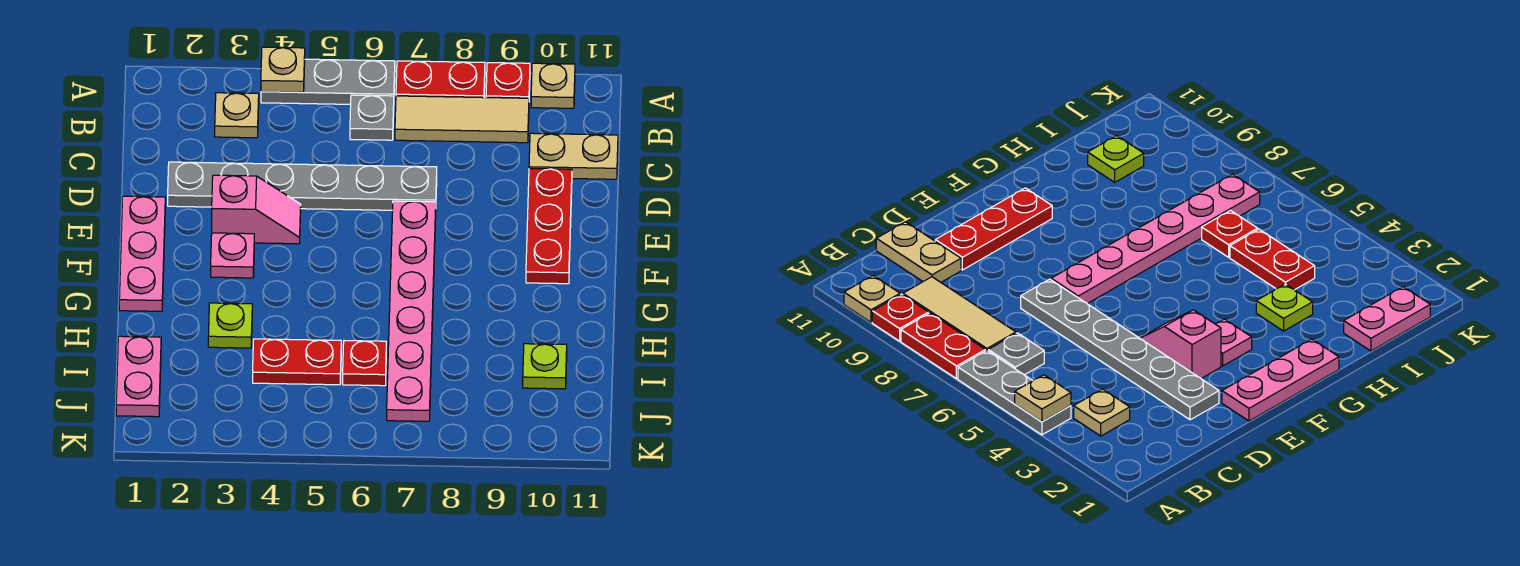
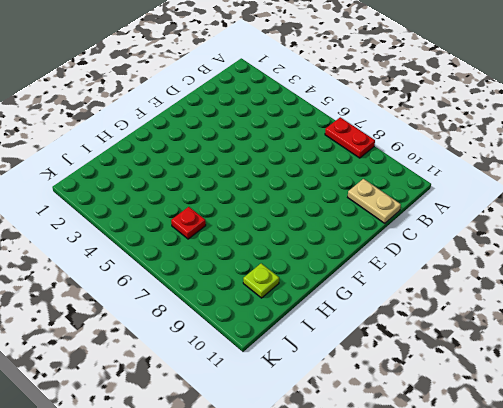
none -> grey 1x3 plate [261,59,395,104]
none -> red 1x1 plate [486,63,530,98]
none -> tan 1x1 plate [531,63,575,108]

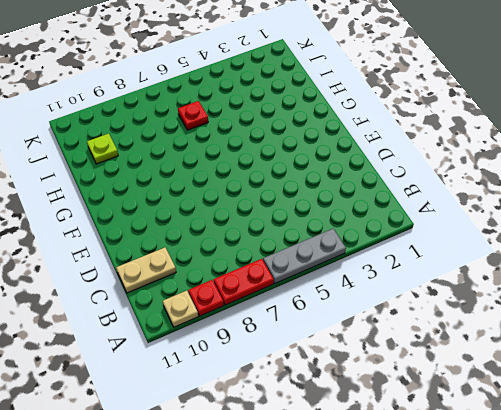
none -> tan 1x1 plate [215,93,259,138]
none -> grey 1x1 plate [350,95,394,140]
none -> tan 1x3 tile [395,96,529,143]

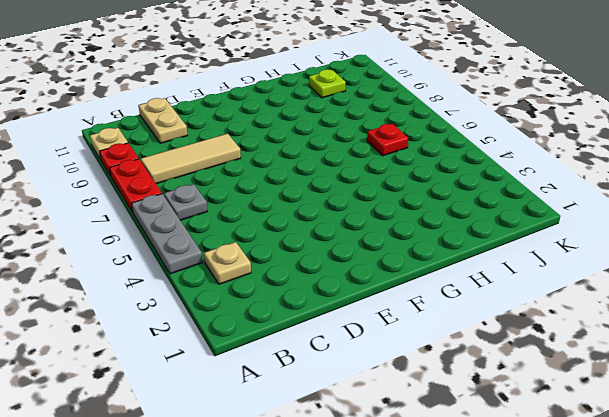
tan 1x3 tile [141,134,241,184] -> tan 1x3 tile turned to [395,96,529,143]
none -> grey 1x6 plate [168,162,437,210]
none -> red 1x3 plate [526,168,572,284]
none -> pink 1x3 plate [119,196,165,311]

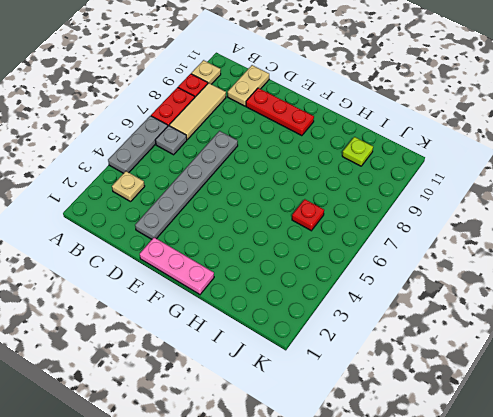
none -> pink 1x2 slope [212,175,301,244]
none -> pink 1x6 plate [387,201,436,421]
none -> pink 1x1 plate [211,233,254,278]

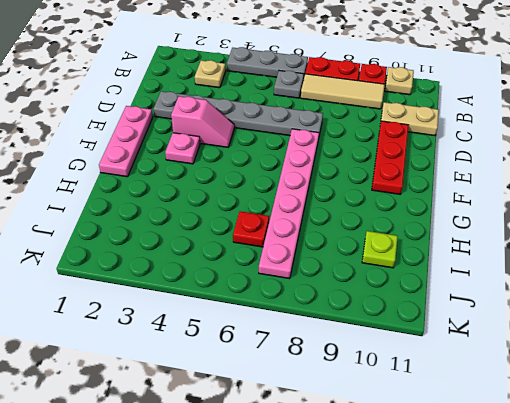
none -> lime 1x1 plate [208,303,252,348]
none -> pink 1x2 plate [116,336,161,417]
none -> red 1x2 plate [253,339,341,385]

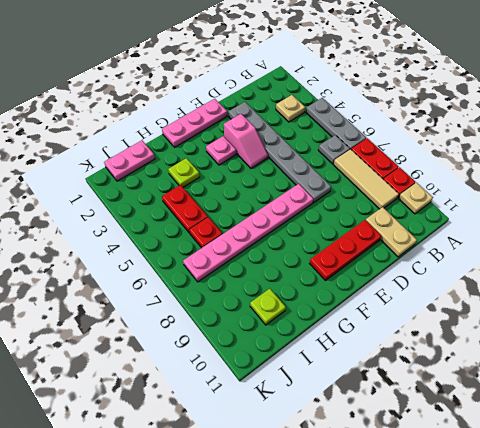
none -> tan 1x1 plate [261,47,305,92]

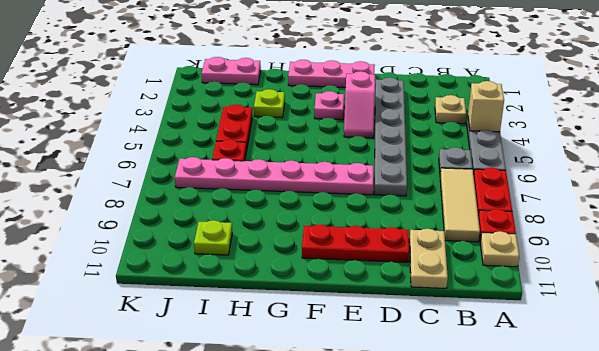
tan 1x1 brick [468,81,504,132] -> tan 1x1 plate [261,47,305,92]

